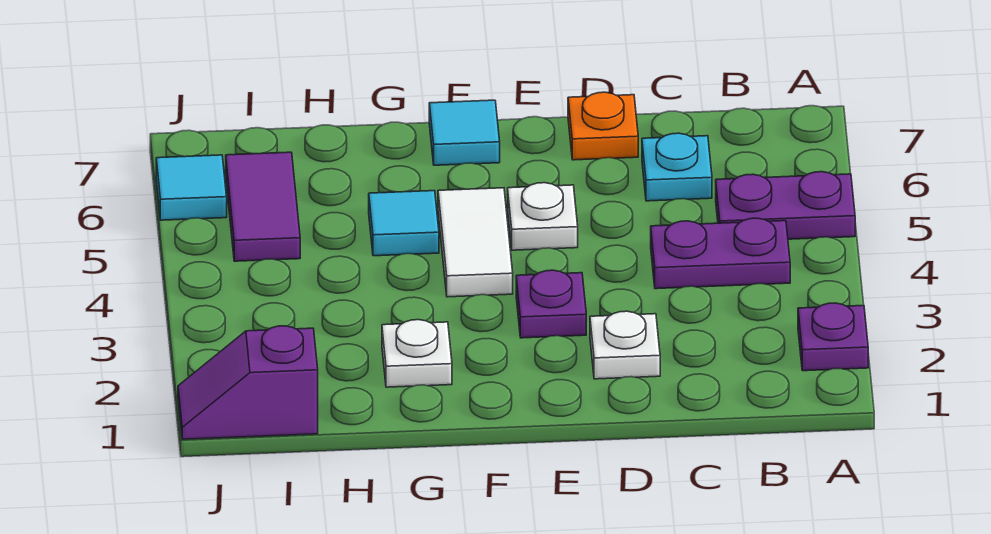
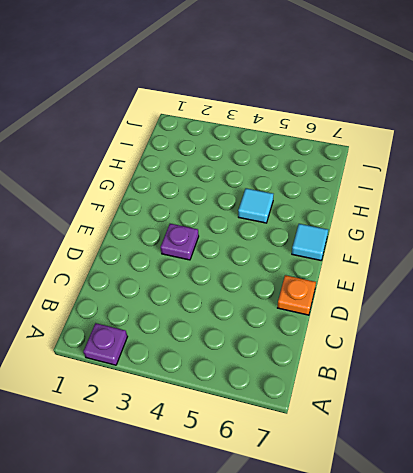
none -> purple 1x2 plate [716,172,855,239]
none -> purple 1x2 plate [651,218,790,289]
none -> cyan 1x1 plate [642,133,712,201]

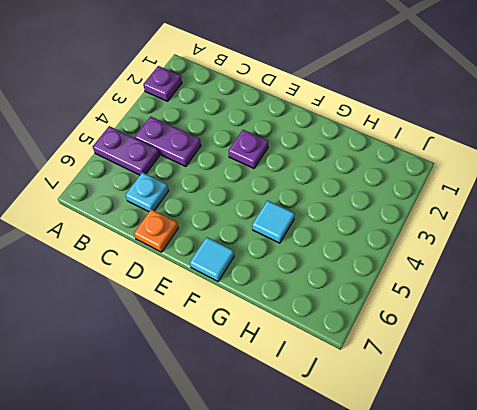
none -> white 1x1 plate [590,311,660,379]
none -> white 1x1 plate [508,183,578,250]
none -> white 1x2 tile [438,188,513,297]

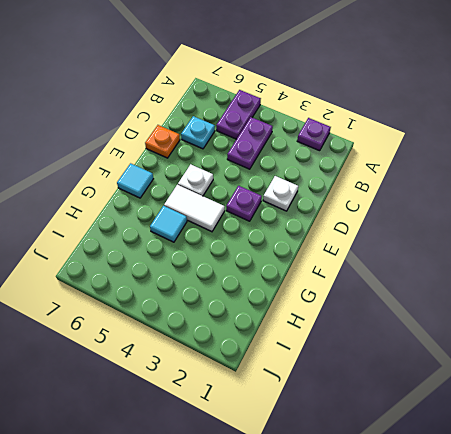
none -> white 1x1 plate [382,320,452,387]
none -> purple 1x2 slope [178,326,318,439]
none -> purple 1x2 tile [226,152,300,261]

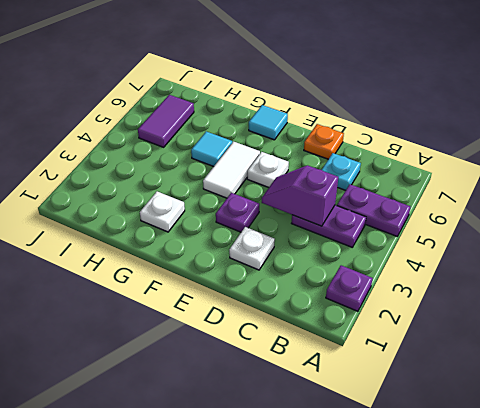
purple 1x2 slope [262,165,338,226] -> purple 1x2 slope moved to [178,326,318,439]
none -> cyan 1x1 tile [156,155,227,220]

